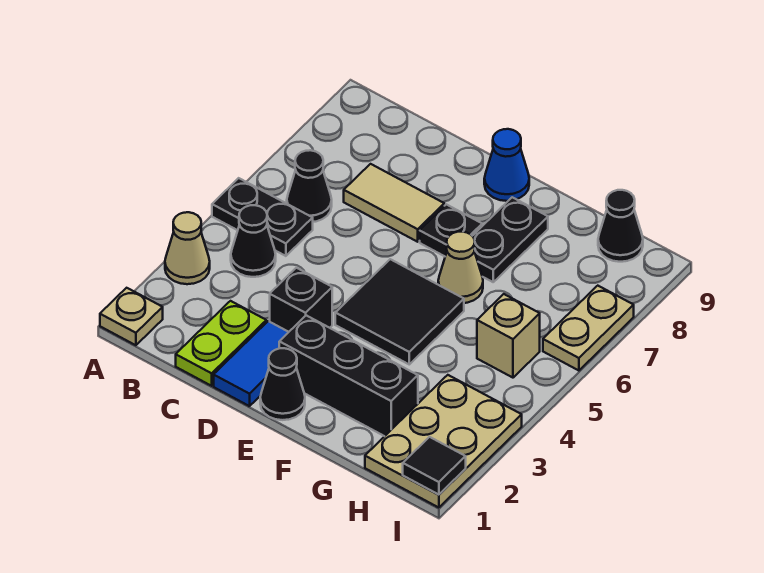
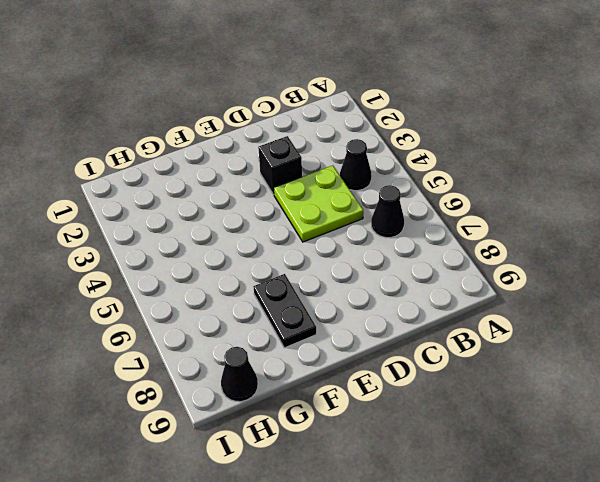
lime 2x2 plate [274,165,363,242] -> none
none -> tan 1x1 plate [100,288,163,345]
none -> tan 1x1 cone [165,212,210,284]
none -> black 1x2 plate [212,178,313,256]

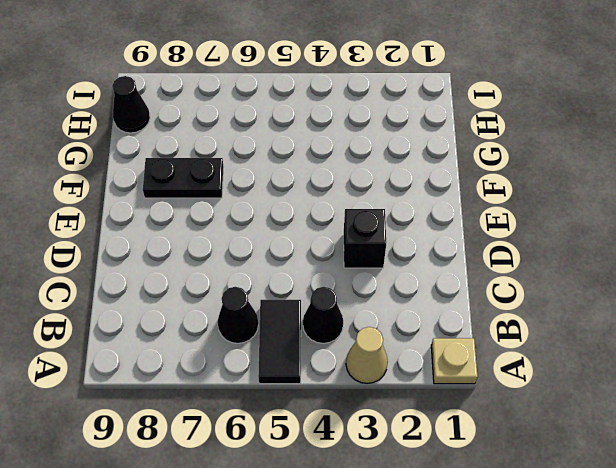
black 1x2 tile [258,300,301,384] -> black 1x2 plate [212,178,313,256]
none -> lime 1x2 plate [176,301,266,386]
none -> tan 1x2 tile [344,164,444,242]
none -> blue 1x2 tile [214,321,288,406]

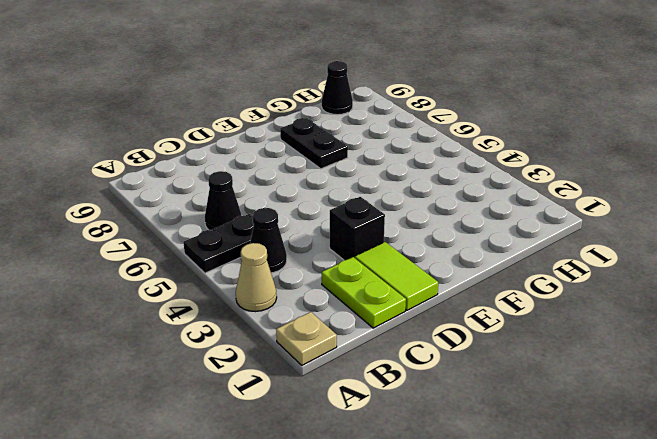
lime 1x2 tile [355,242,438,311] -> blue 1x2 tile [214,321,288,406]
none -> tan 1x2 tile [344,164,444,242]
none -> black 1x1 cone [260,348,305,420]
none -> black 1x3 brick [279,315,418,436]

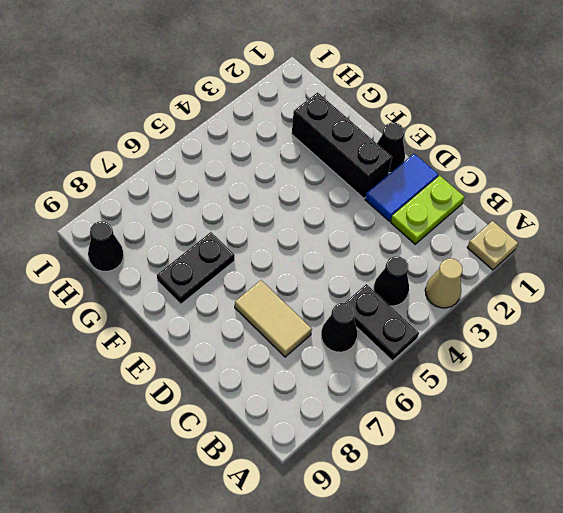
none -> black 1x1 brick [270,268,332,332]
none -> black 2x2 tile [335,259,464,364]
none -> black 1x1 plate [420,204,482,256]

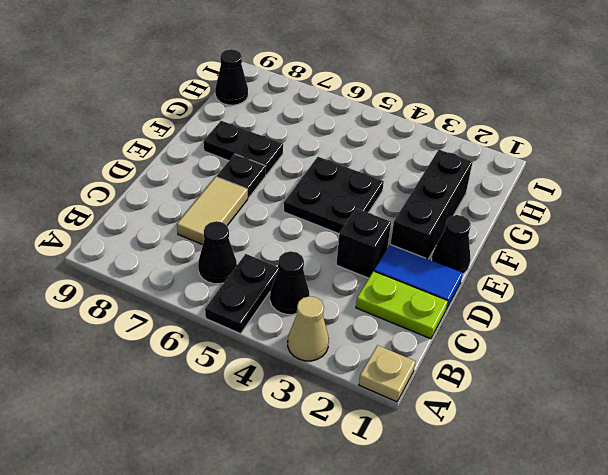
black 2x2 plate [284,157,384,234] -> black 2x2 tile [335,259,464,364]
none -> blue 1x1 cone [484,129,529,201]
none -> tan 1x1 cone [438,232,483,303]
none -> tan 2x3 plate [365,375,522,508]

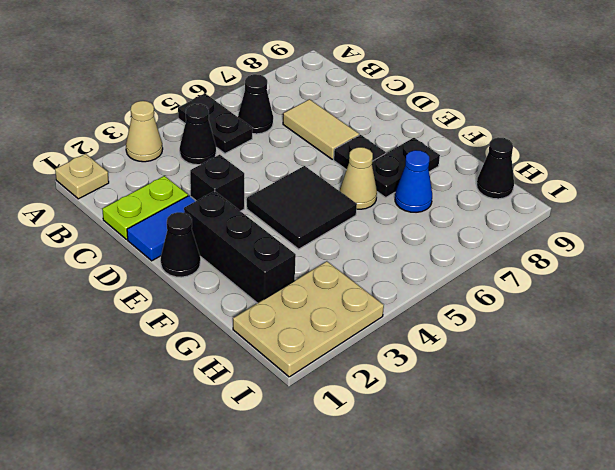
blue 1x1 cone [395,150,432,212] -> blue 1x1 cone moved to [484,129,529,201]
none -> tan 1x1 brick [477,294,540,378]
none -> tan 1x2 plate [543,286,634,371]
none -> black 1x1 tile [403,437,466,495]

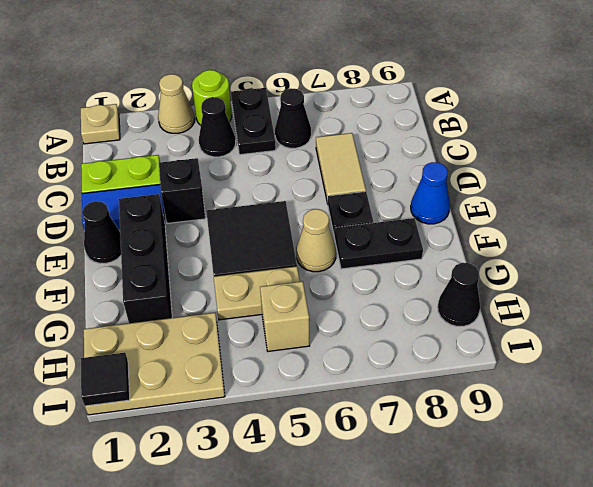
lime 1x1 round brick [192,70,232,125] -> none
tan 1x2 plate [214,266,300,320] -> tan 1x2 plate moved to [543,286,634,371]

